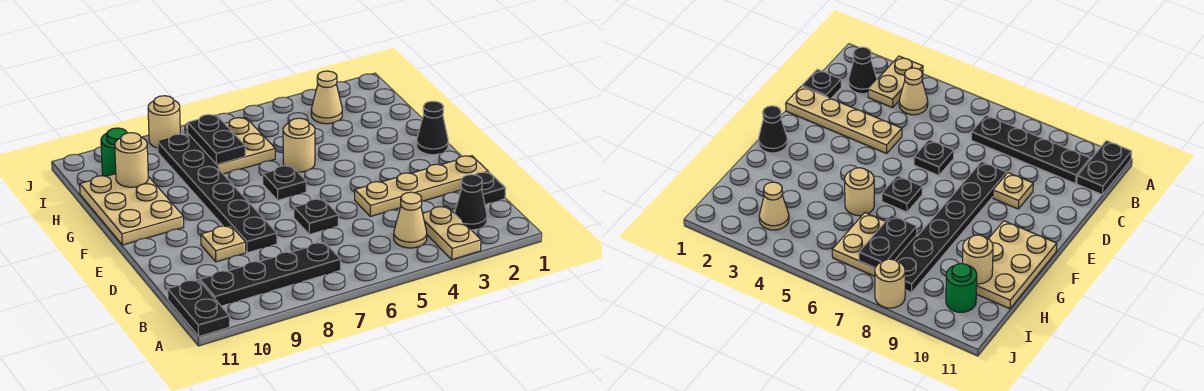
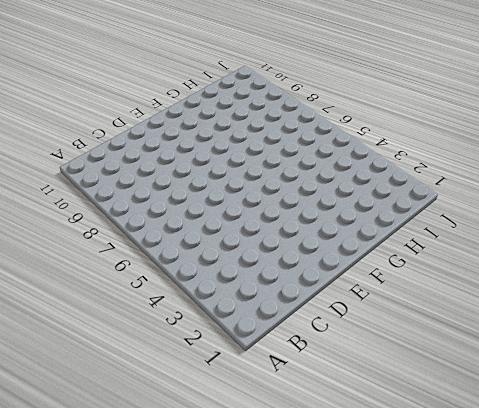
none -> tan 1x2 plate [423,206,481,260]
none -> black 1x2 plate [168,280,230,336]
none -> black 1x1 cone [454,175,487,230]

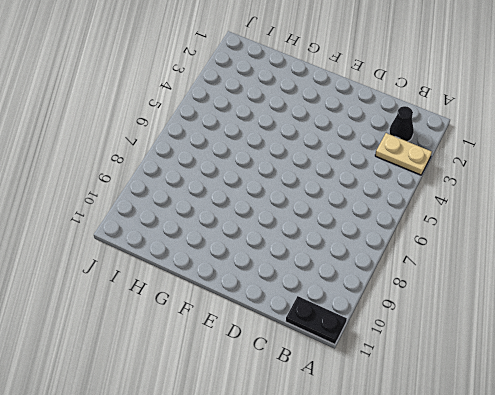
none -> tan 1x1 cone [394,192,427,248]
none -> black 1x4 plate [200,242,341,306]
none -> black 1x1 plate [461,172,506,205]

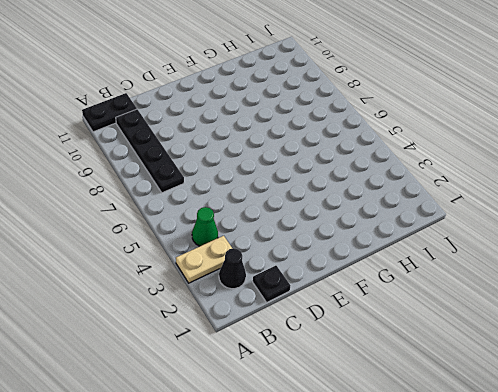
green 1x1 cone [192,207,218,246] -> tan 1x1 cone [394,192,427,248]
none -> tan 1x4 plate [355,156,488,217]
none -> black 1x1 plate [294,199,339,234]
none -> black 1x6 plate [158,134,277,253]

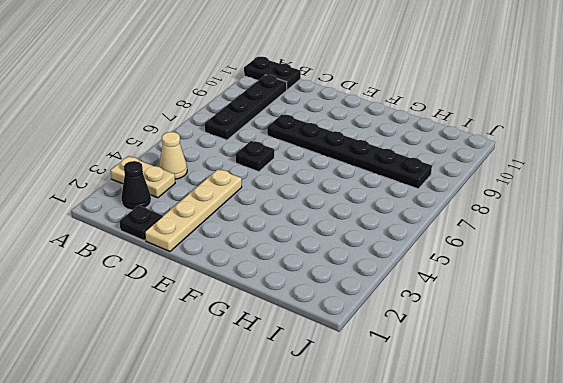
none -> tan 1x1 plate [201,226,246,262]
none -> black 1x1 cone [417,101,448,155]
none -> black 1x1 plate [263,166,306,200]

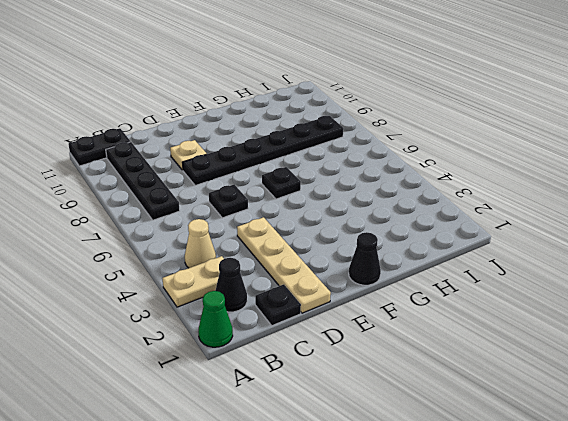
green 1x1 cone [198,291,233,347] -> none
none -> tan 2x3 plate [80,174,184,245]
none -> tan 1x1 round brick [283,118,315,172]
none -> tan 2x2 plate [188,118,275,174]

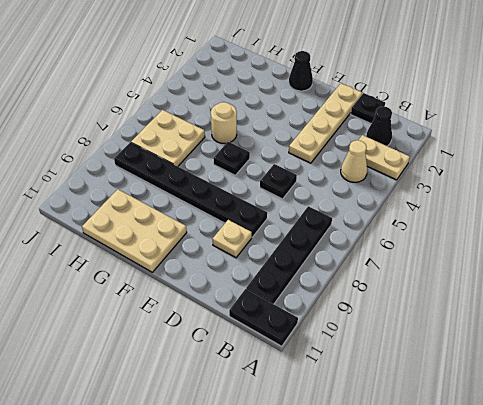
none -> tan 1x1 cone [311,71,342,124]
none -> green 1x1 round brick [101,128,127,176]
none -> tan 1x1 round brick [148,96,180,148]

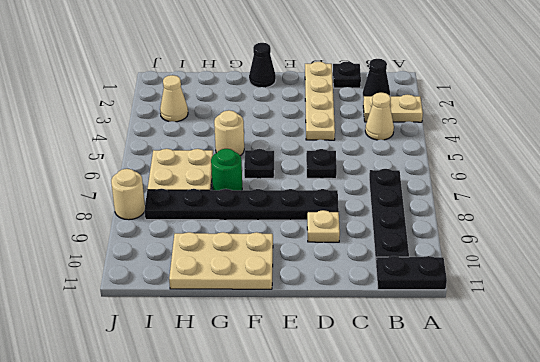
green 1x1 round brick [211,149,242,190] -> green 1x1 round brick moved to [101,128,127,176]
none -> black 1x2 plate [188,115,245,165]
none -> tan 1x1 round brick [115,133,148,187]

